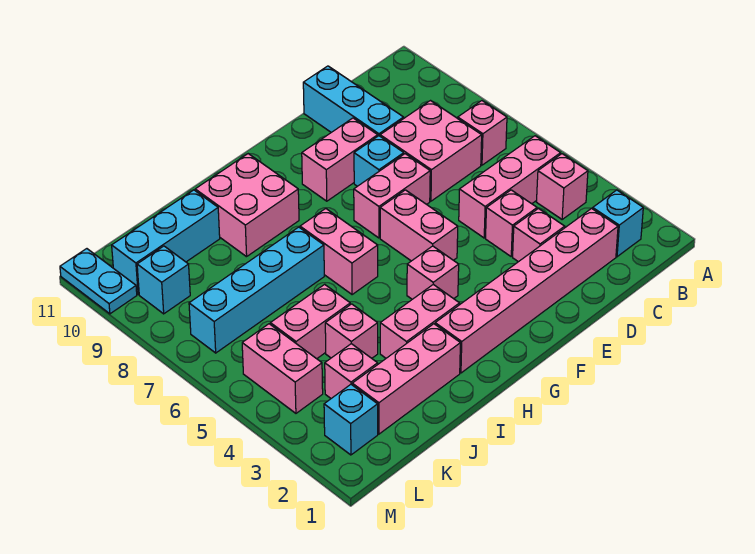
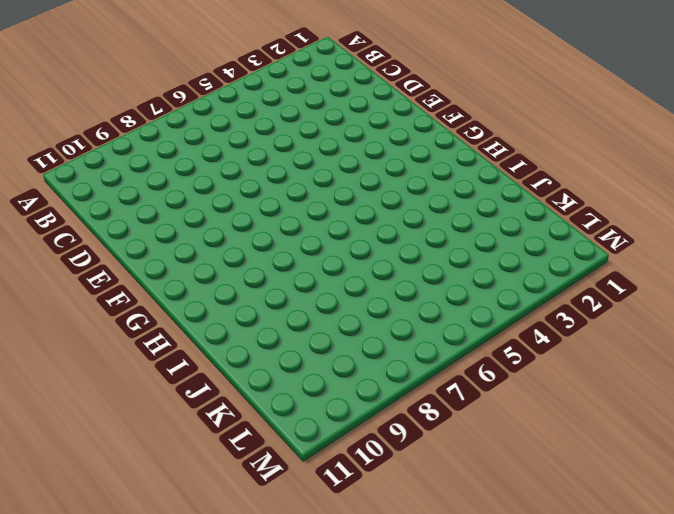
none -> cyan 1x1 brick [593,190,643,257]
none -> pink 1x1 brick [536,154,588,219]
none -> pink 1x3 brick [459,136,561,238]

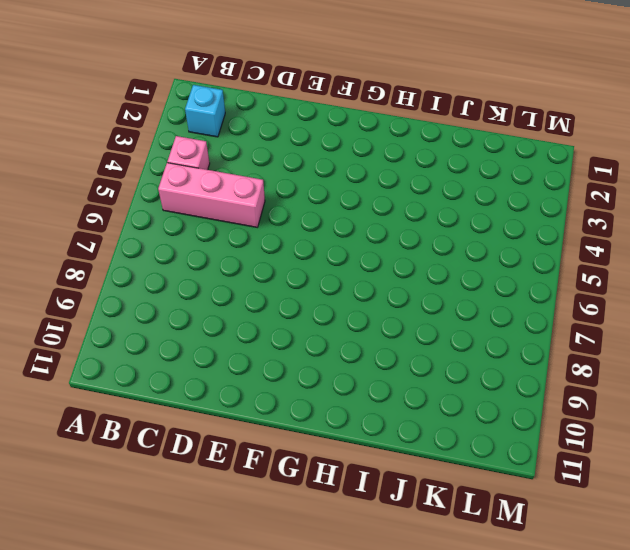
none -> pink 1x1 brick [458,101,507,165]
none -> pink 1x6 brick [435,209,618,373]
none -> pink 2x2 brick [380,101,482,201]

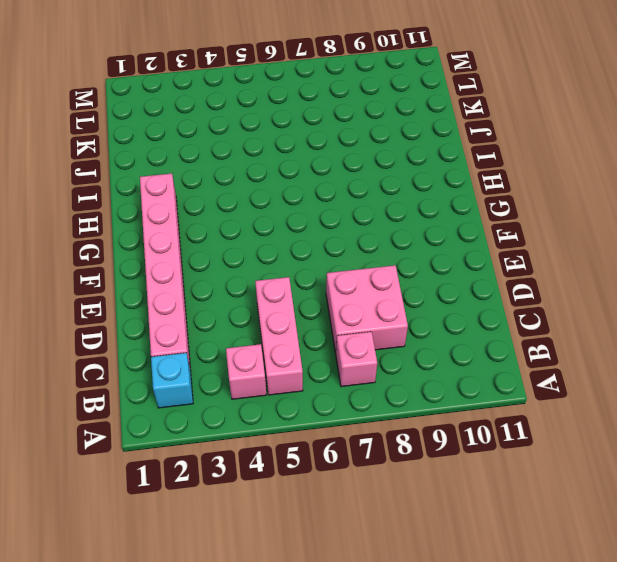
none -> pink 1x1 brick [513,209,565,262]
none -> pink 1x1 brick [486,190,537,256]
none -> cyan 1x3 brick [303,66,404,136]

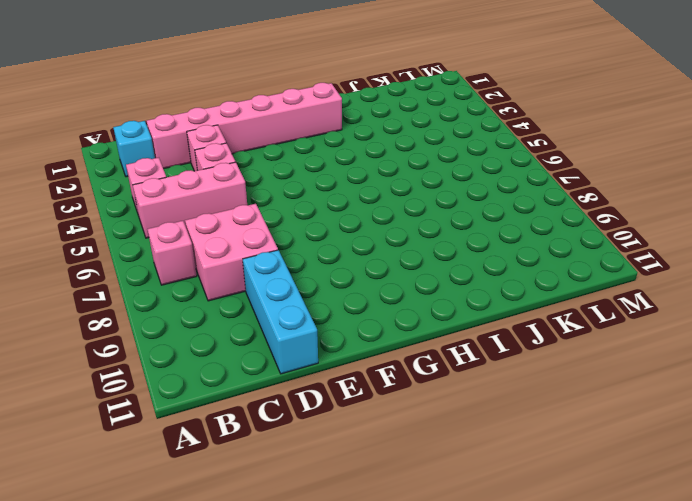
none -> pink 1x2 brick [354,154,430,238]
none -> cyan 1x1 brick [354,136,404,186]
none -> pink 1x2 brick [302,118,378,201]

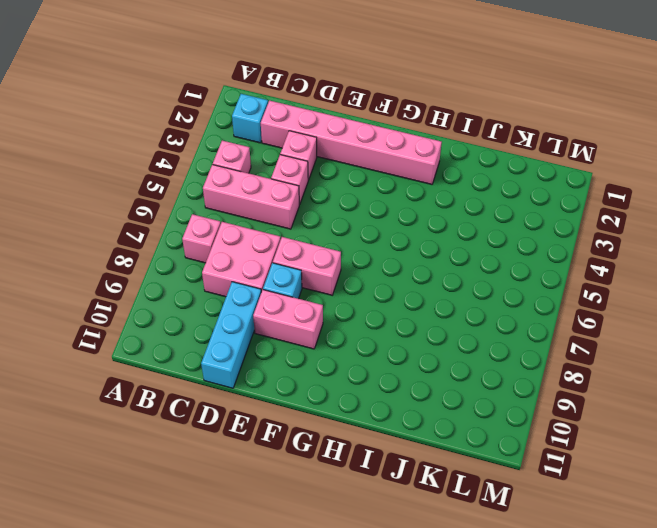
none -> pink 1x2 brick [380,190,458,261]
none -> pink 1x1 brick [407,246,459,299]
none -> pink 1x2 brick [380,284,460,358]

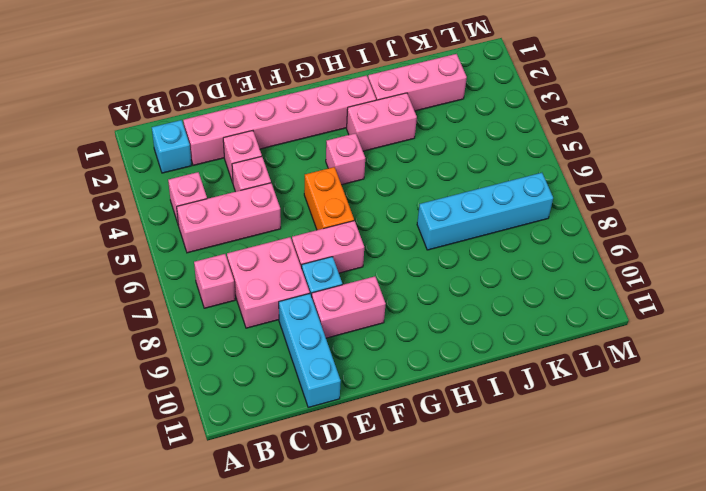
orange 1x2 brick [304,167,354,230] -> pink 1x2 brick [380,190,458,261]
none -> pink 1x2 brick [300,209,378,294]
none -> pink 2x2 brick [195,154,299,257]
none -> pink 1x1 brick [325,304,378,358]

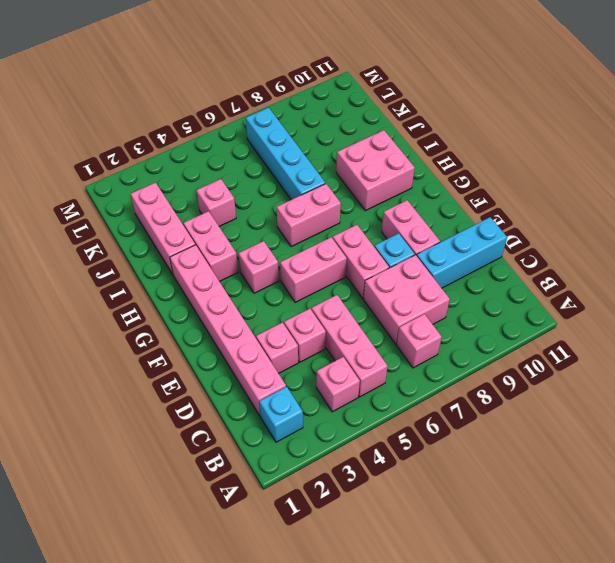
none -> pink 1x2 brick [270,284,350,359]
none -> cyan 1x3 brick [112,190,220,295]
none -> pink 1x1 brick [325,344,378,398]

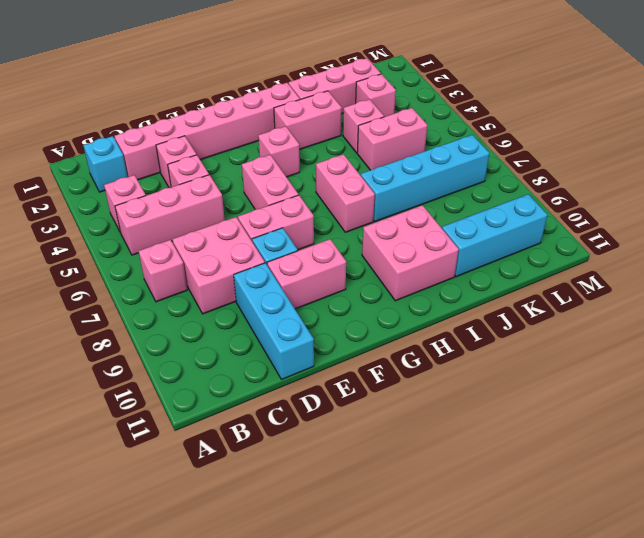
none -> cyan 1x1 brick [324,385,378,455]
none -> pink 1x2 brick [242,324,323,413]
none -> cyan 1x1 brick [137,246,190,314]

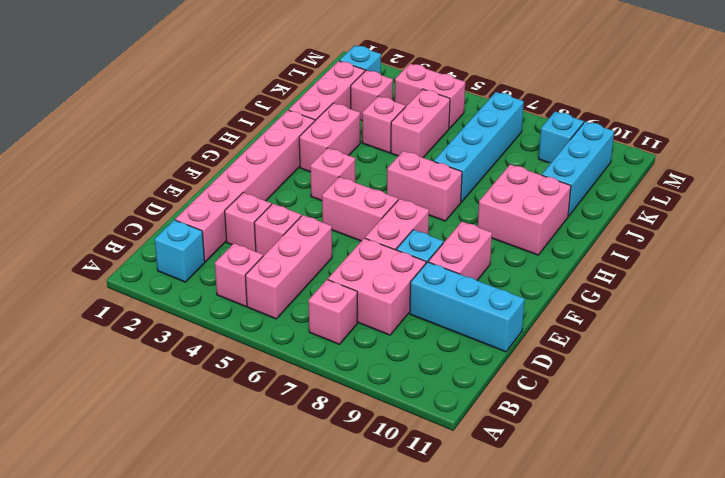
none -> cyan 1x2 plate [60,249,137,314]

